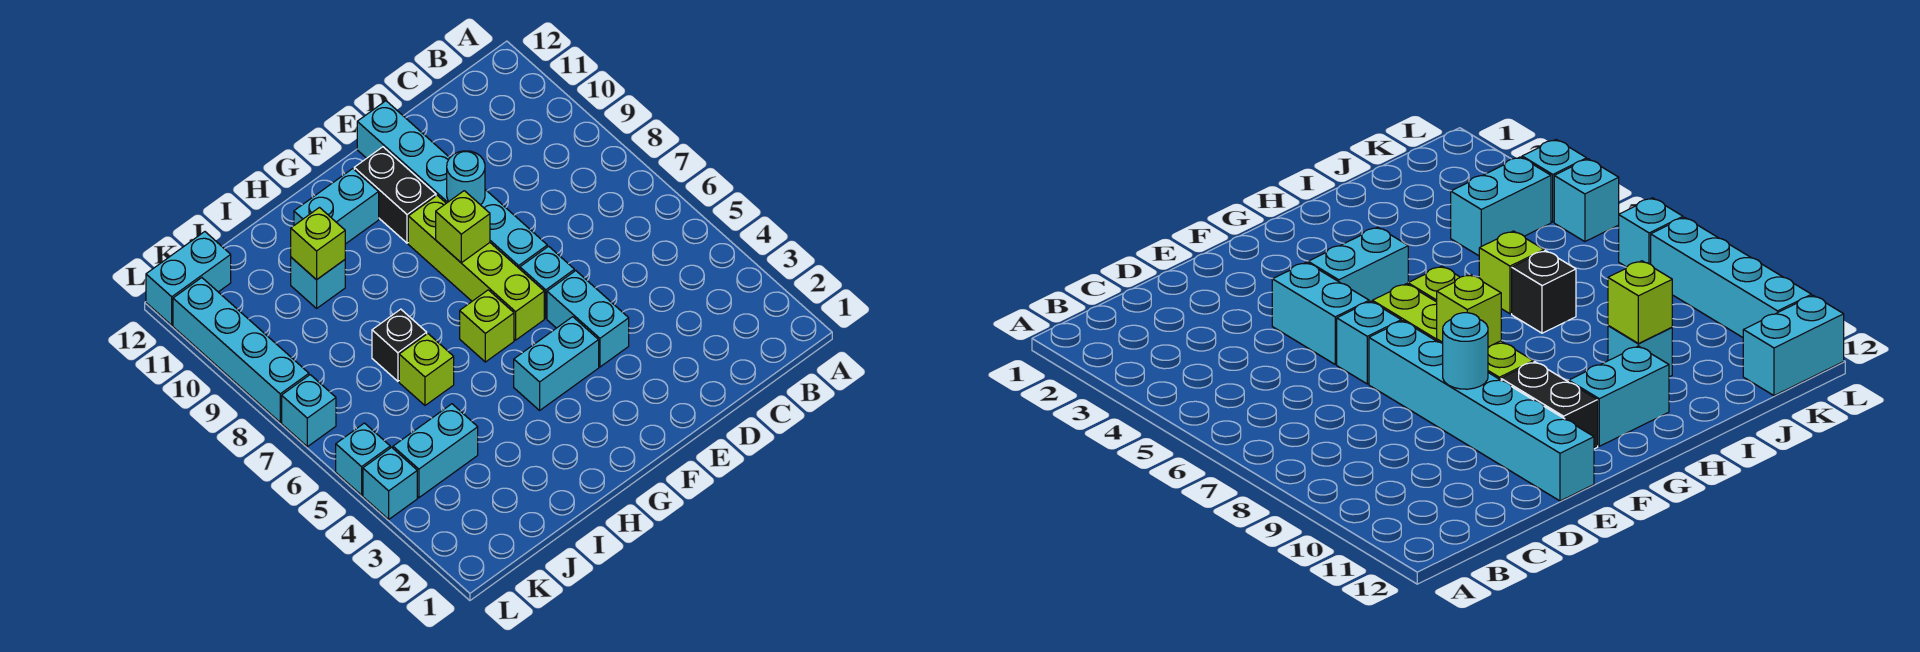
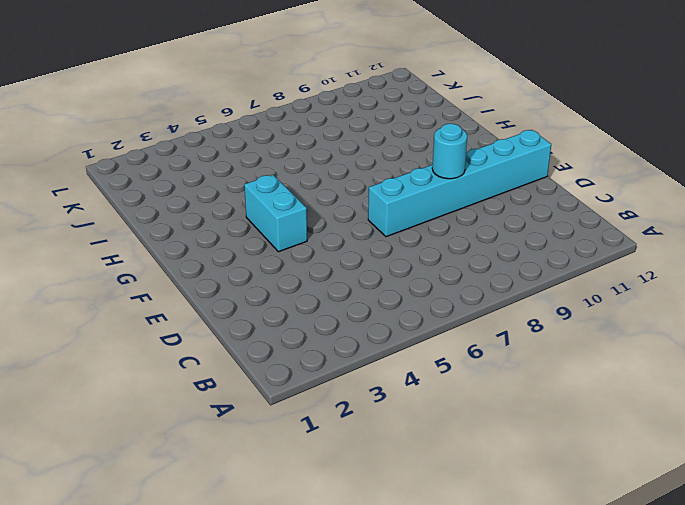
none -> cyan 1x2 brick [547,271,629,367]
none -> cyan 1x1 brick [520,246,574,318]
none -> lime 1x4 brick [408,195,544,340]

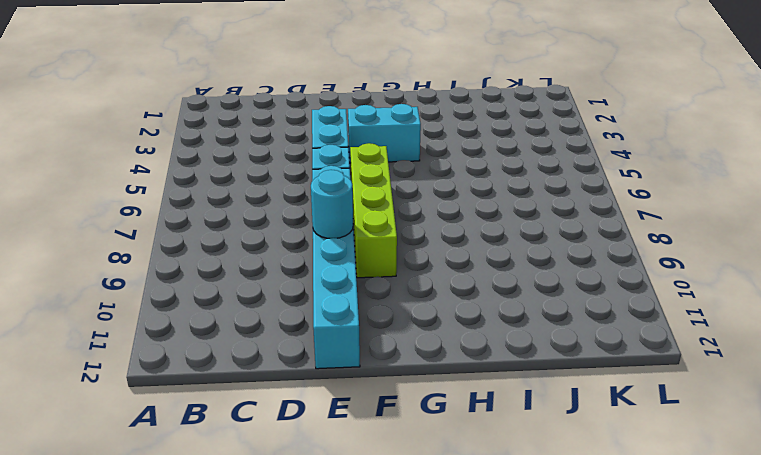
none -> black 1x2 brick [354,147,436,243]
none -> lime 1x1 brick [460,290,514,362]
none -> cyan 1x2 brick [294,169,379,244]

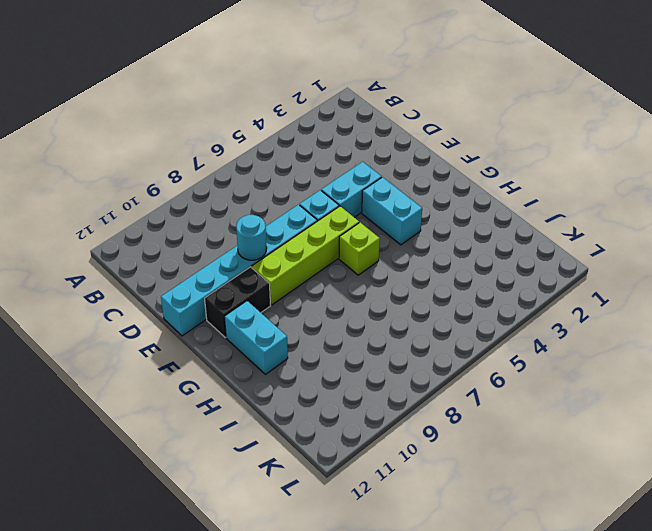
none -> lime 1x1 brick [399,334,454,405]
none -> black 1x1 brick [372,309,427,381]
none -> cyan 1x1 brick [291,257,345,308]

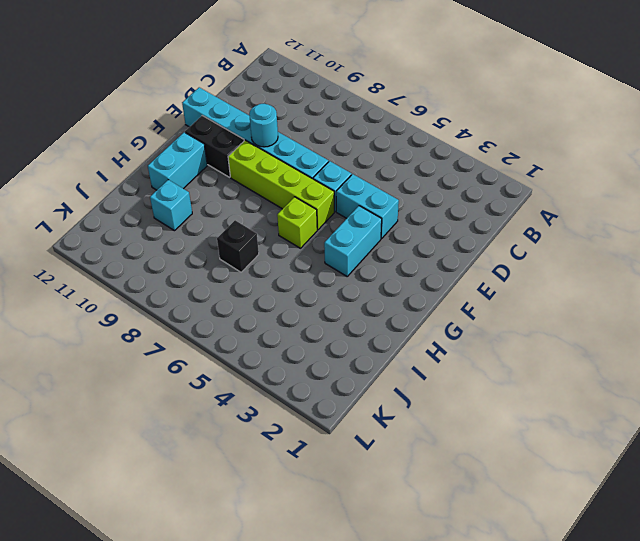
none -> lime 1x1 brick [399,334,454,405]
none -> cyan 1x2 brick [393,404,478,498]
none -> cyan 1x2 brick [146,232,231,325]

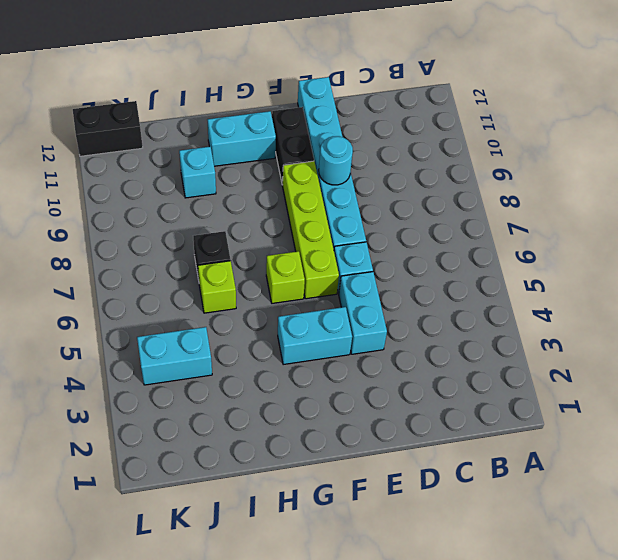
black 1x2 brick [73,101,143,156] -> cyan 1x2 brick [146,232,231,325]
none -> cyan 1x1 brick [363,447,417,519]
none -> cyan 1x1 brick [336,423,390,495]
none -> cyan 1x1 brick [282,375,336,447]

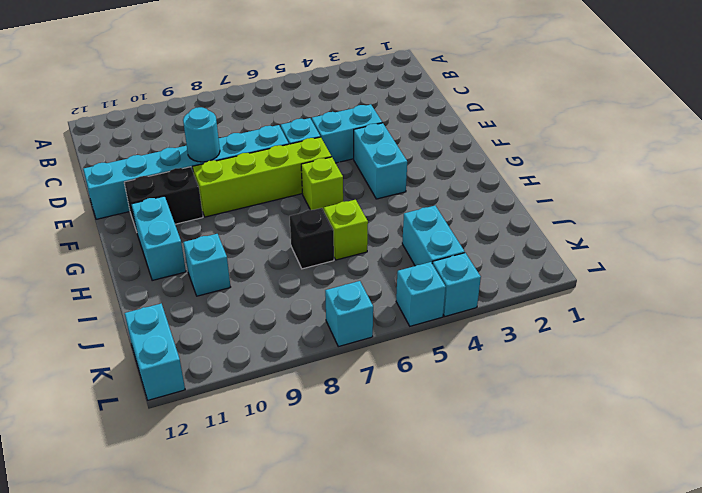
none -> cyan 1x4 brick [173,278,309,422]
none -> lime 1x1 brick [436,191,490,263]
none -> lime 1x1 brick [291,208,345,280]

